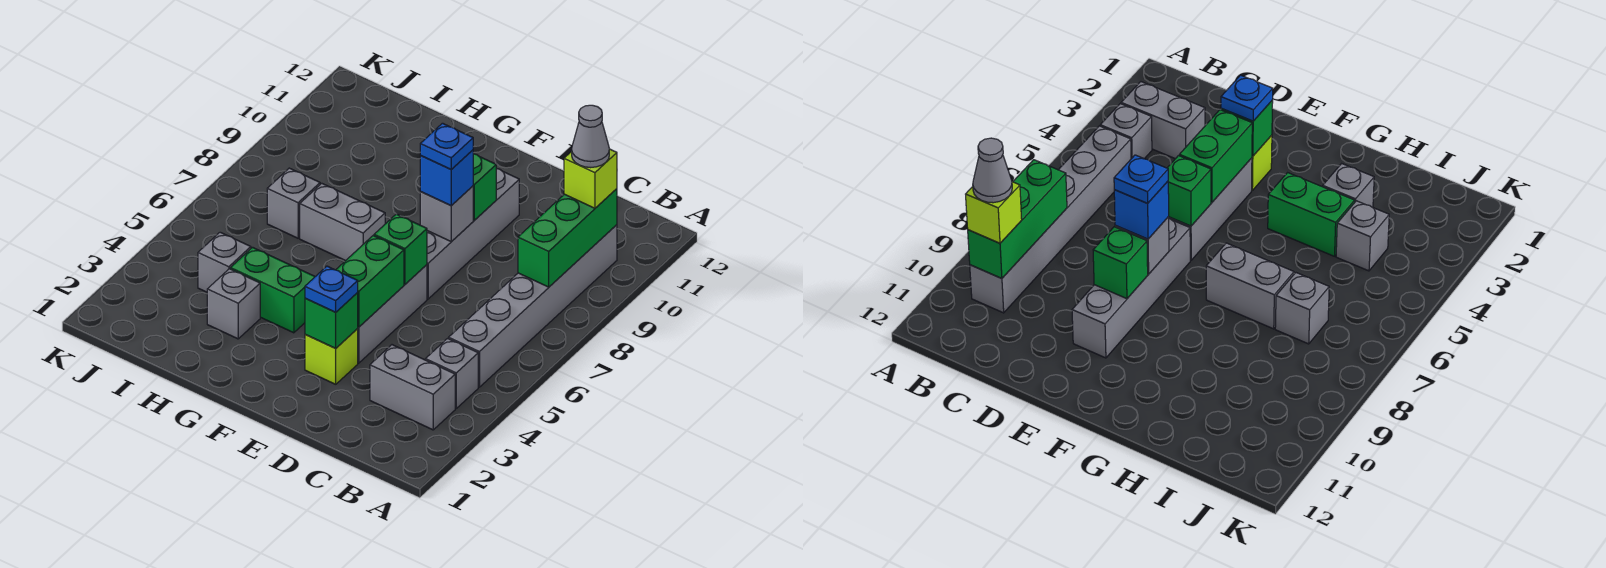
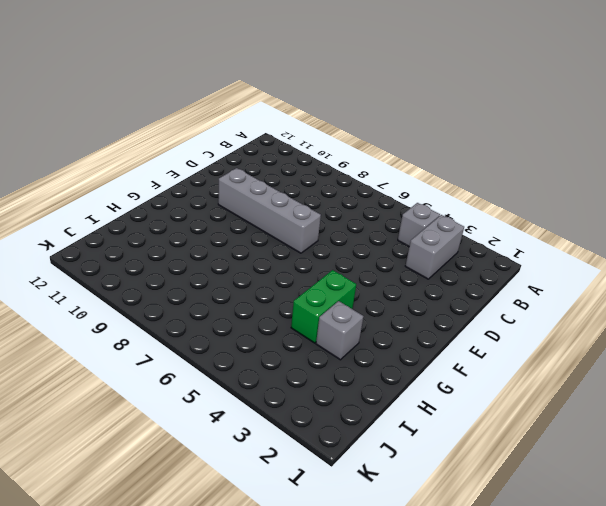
none -> grey 1x6 brick [449,225,617,387]
none -> lime 1x1 brick [305,328,358,384]
none -> grey 1x3 brick [358,265,427,363]

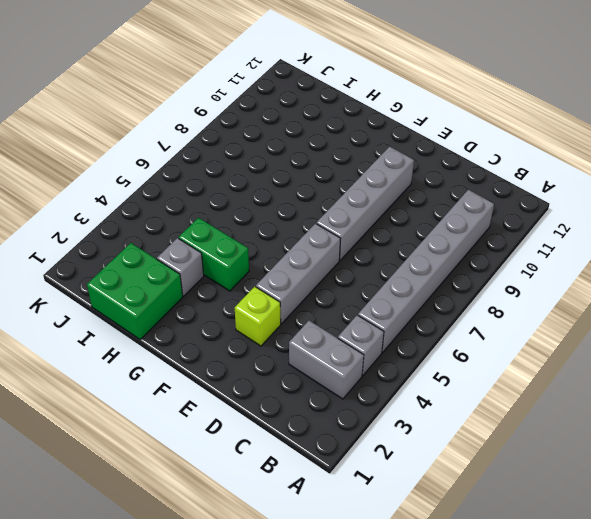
green 2x2 brick [87,243,183,340] -> none
none -> grey 1x2 brick [300,183,385,261]
none -> grey 1x1 brick [198,232,251,292]
none -> grey 1x1 brick [267,168,320,238]

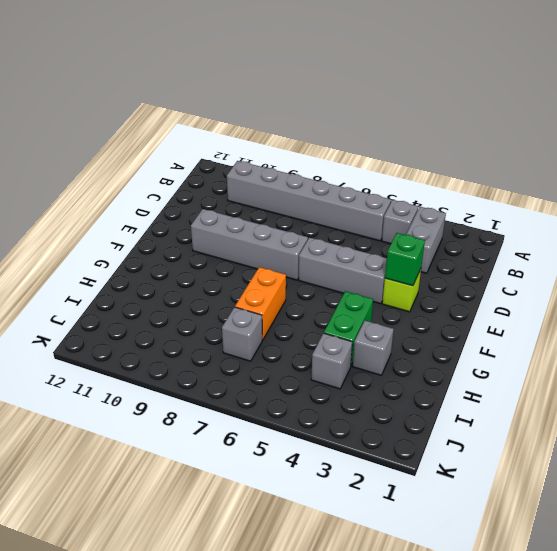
orange 1x2 brick [235,267,286,340] -> grey 1x2 brick [300,183,385,261]
none -> green 1x3 brick [518,189,617,287]
none -> green 1x2 brick [336,236,404,327]
none -> green 1x1 brick [374,214,427,284]

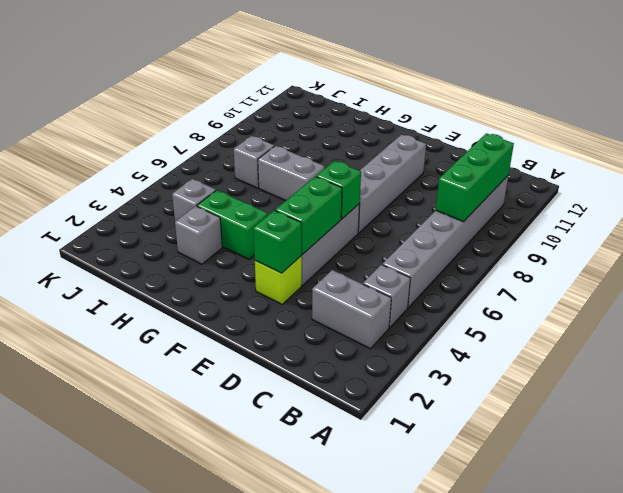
none -> grey 1x1 brick [420,186,473,242]
none -> green 1x1 brick [473,154,496,220]
none -> lime 1x1 brick [564,149,617,208]

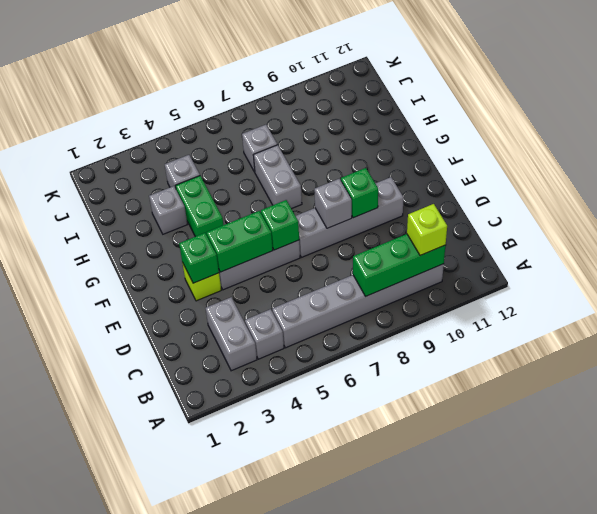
none -> blue 1x1 plate [305,266,358,312]
none -> blue 1x1 brick [420,150,473,206]
none -> grey 1x1 cone [572,105,609,168]

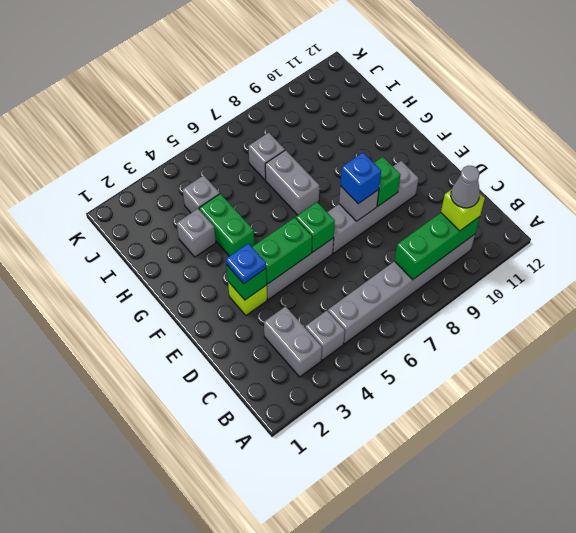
none -> blue 1x1 plate [420,123,473,169]

